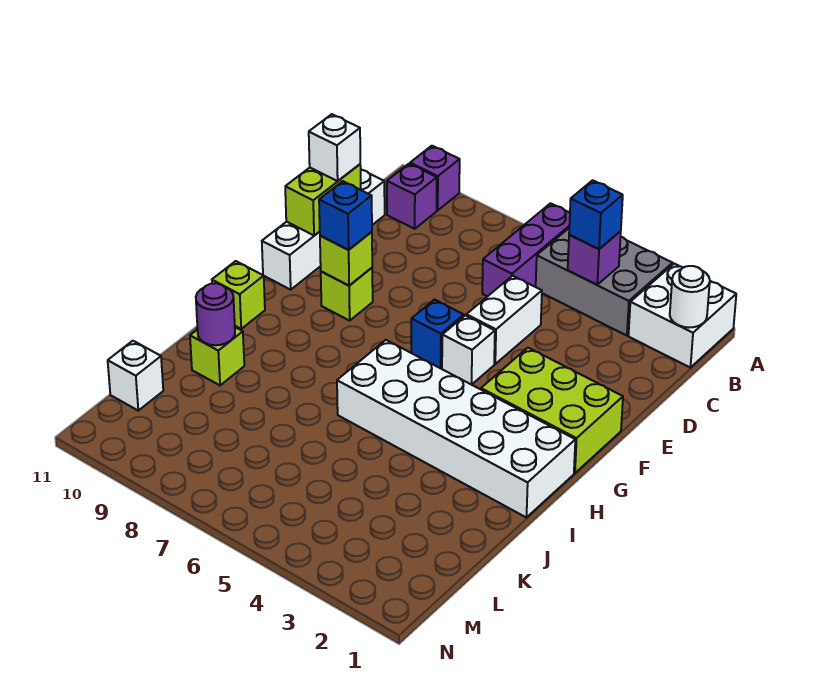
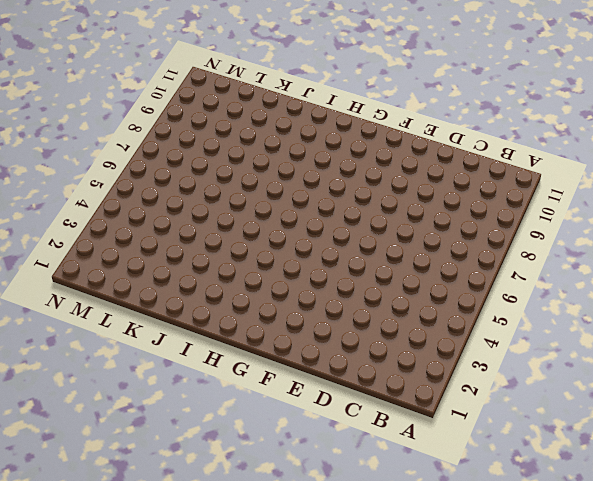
none -> white 2x2 brick [628,264,736,367]
none -> grey 2x3 brick [536,228,673,336]
none -> purple 1x3 brick [482,203,570,297]

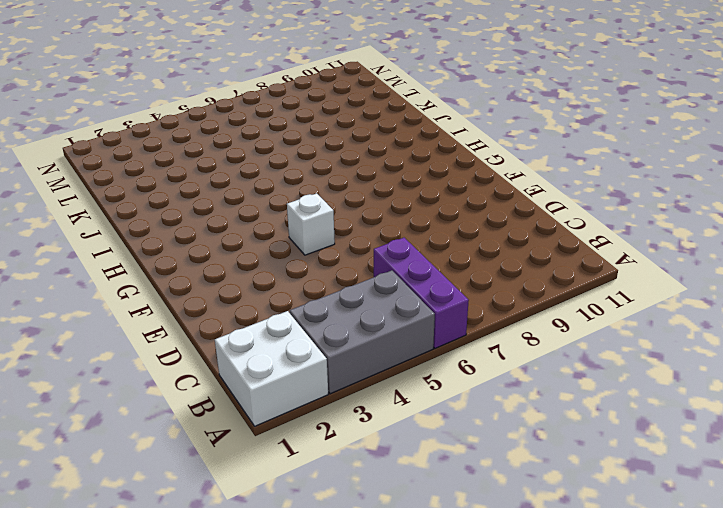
none -> purple 1x1 brick [410,146,460,210]
none -> purple 1x1 brick [387,164,437,229]
none -> white 1x4 brick [262,170,385,290]

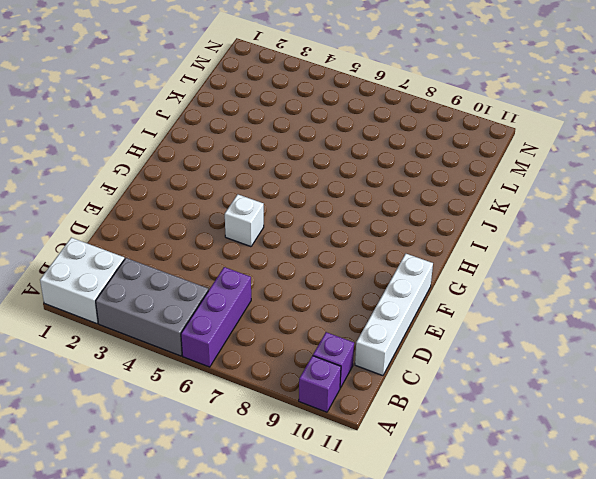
none -> white 1x2 brick [466,276,542,364]
none -> lime 2x3 brick [481,348,623,473]
none -> blue 1x1 brick [411,300,464,368]

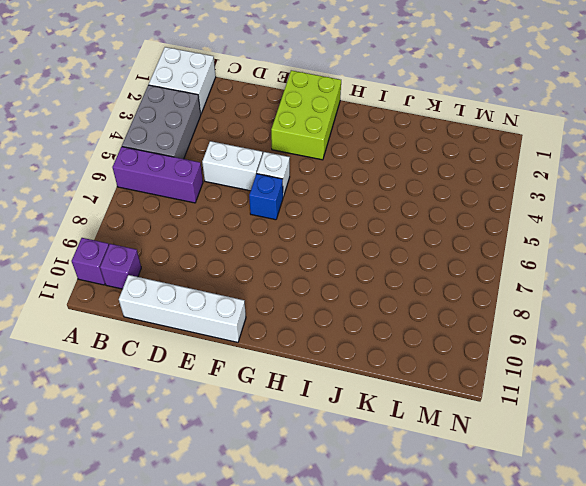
none -> lime 1x1 brick [321,268,373,321]
none -> white 2x6 brick [337,340,575,518]
none -> lime 1x1 brick [212,261,265,329]

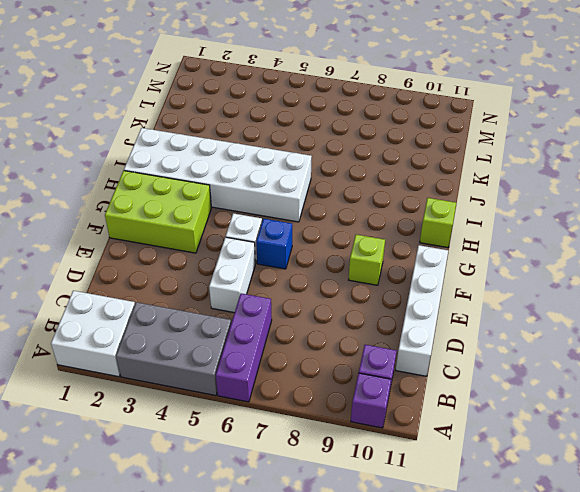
none -> lime 1x1 brick [190,327,244,385]
none -> white 1x1 brick [108,341,163,410]
none -> white 1x1 round brick [670,266,710,328]

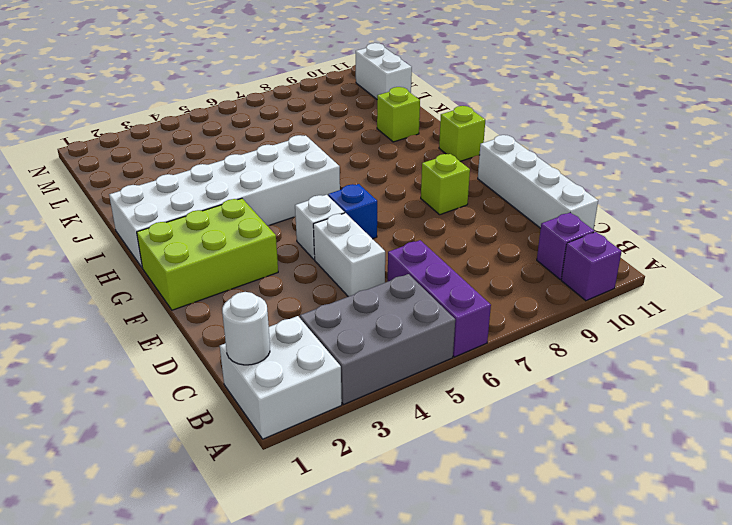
white 1x2 brick [356,43,412,99] -> white 1x1 brick [108,341,163,410]
none -> purple 1x1 brick [568,231,621,285]
none -> lime 1x2 brick [285,164,361,235]
none -> lime 1x1 brick [320,232,372,286]

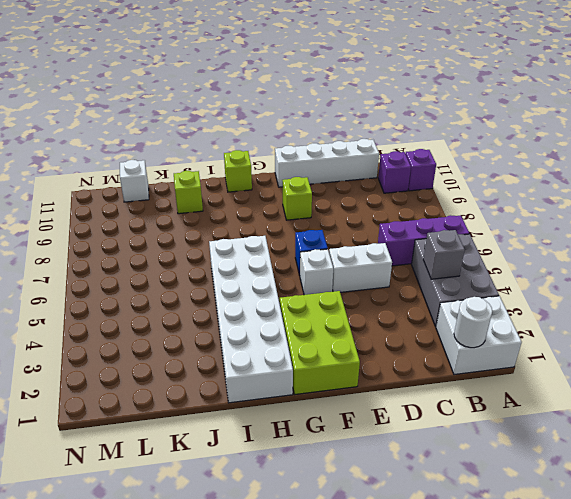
grey 1x1 brick [423,230,465,279] -> purple 1x1 brick [568,231,621,285]
none -> lime 1x2 brick [285,164,361,235]
none -> lime 1x1 brick [320,232,372,286]
none -> purple 1x1 round brick [196,283,235,345]

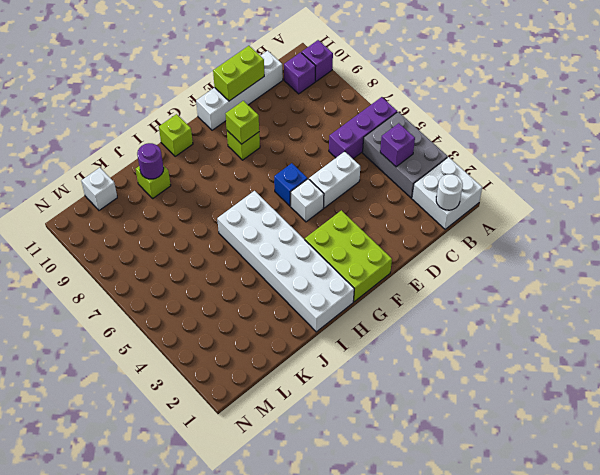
none -> blue 1x1 brick [569,180,623,249]
none -> white 1x1 brick [309,114,360,181]
none -> blue 1x1 brick [319,181,372,250]

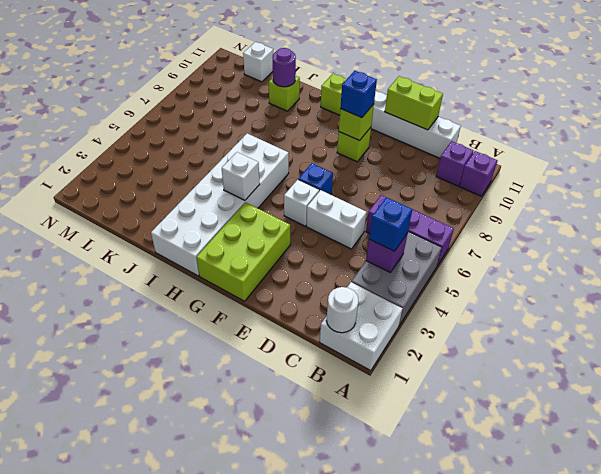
white 1x1 brick [222,152,260,200] -> white 1x1 brick moved to [309,114,360,181]

